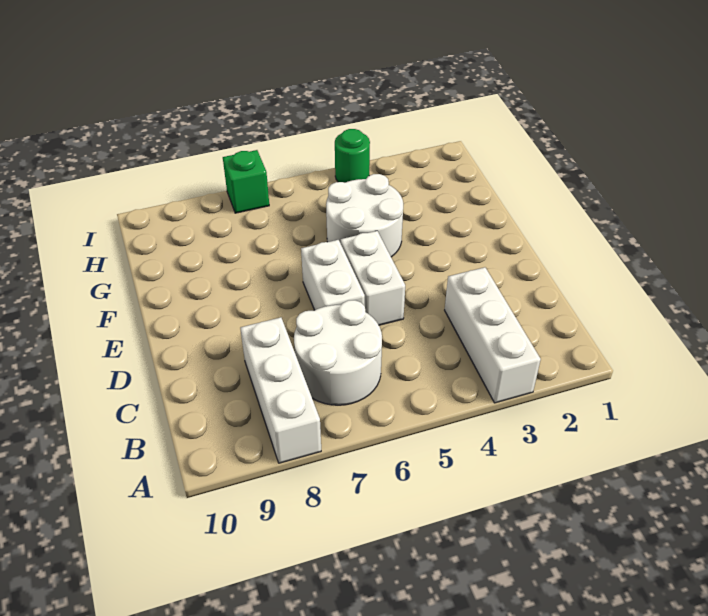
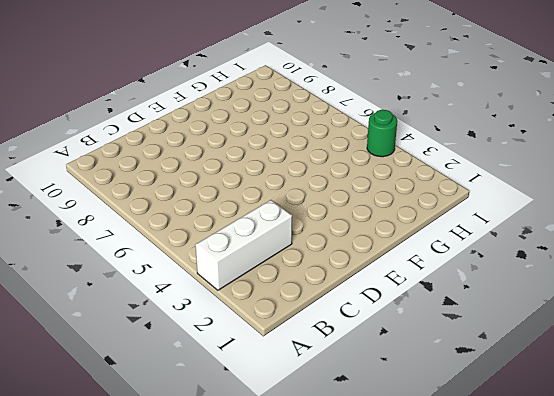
none -> white 1x3 brick [240,317,321,463]
none -> white 2x2 round brick [294,300,382,405]

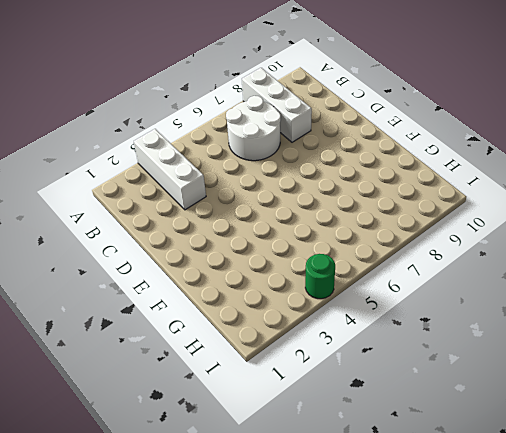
none -> white 1x2 brick [341,231,405,325]
none -> white 1x2 brick [301,240,365,310]

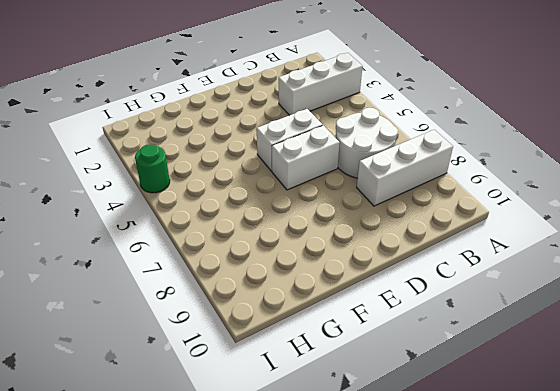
none -> white 2x2 round brick [326,174,403,257]
none -> green 1x1 brick [223,150,269,213]

